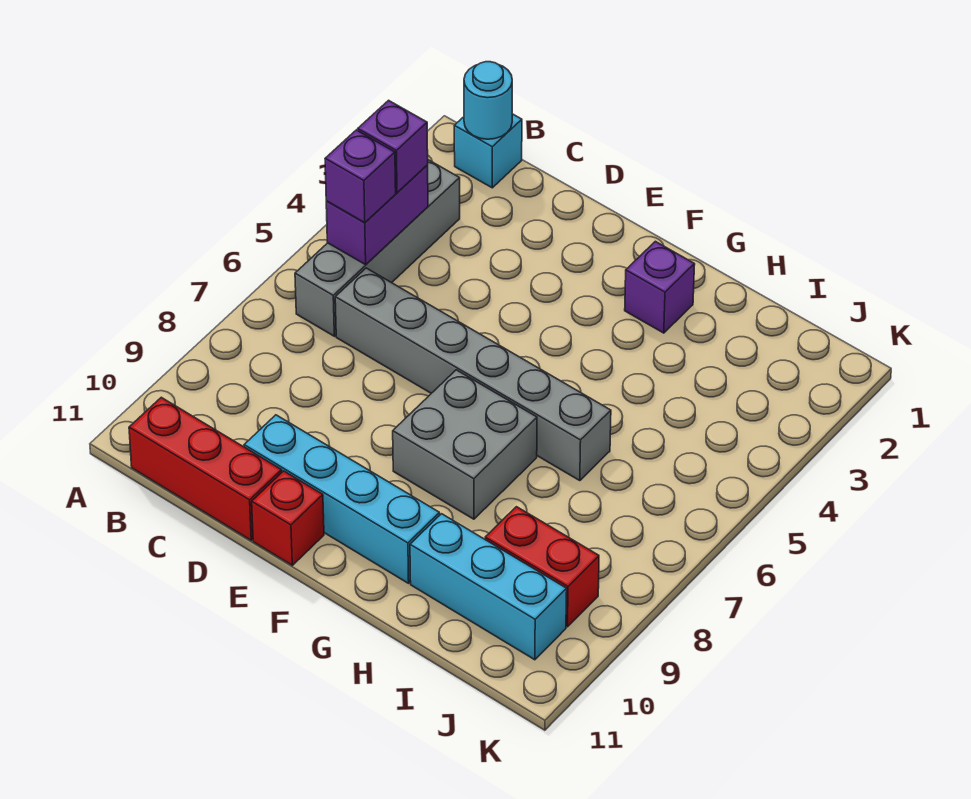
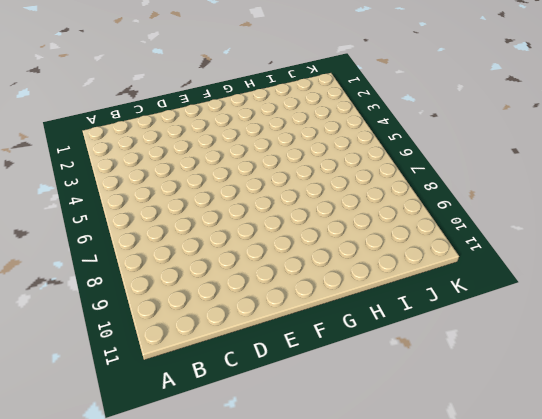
none -> cyan 1x1 brick [454,114,522,188]
none -> grey 1x4 brick [295,160,460,336]
none -> red 1x3 brick [129,397,282,540]

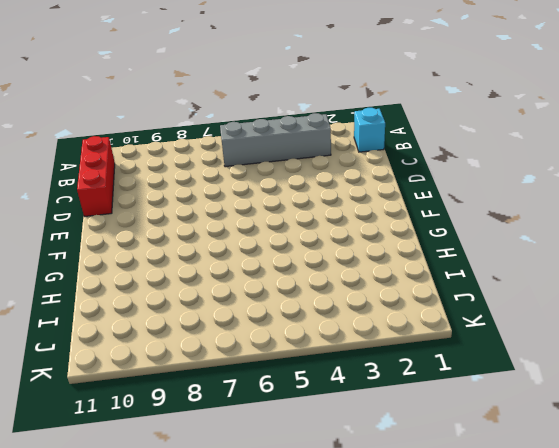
none -> grey 1x6 brick [335,268,611,481]
none -> cyan 1x4 brick [244,415,440,583]
none -> red 1x1 brick [252,471,324,565]

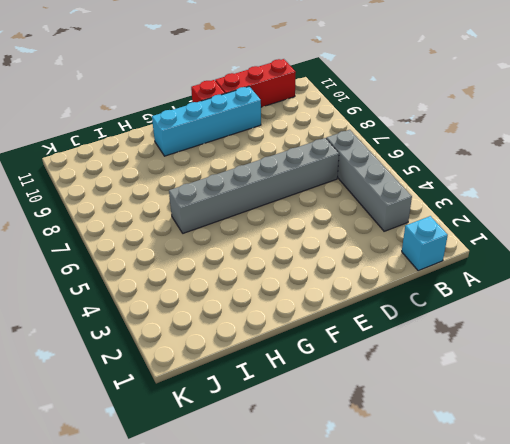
none -> grey 2x2 brick [393,370,537,519]
none -> purple 1x1 brick [625,241,695,333]
none -> cyan 1x3 brick [410,514,567,660]

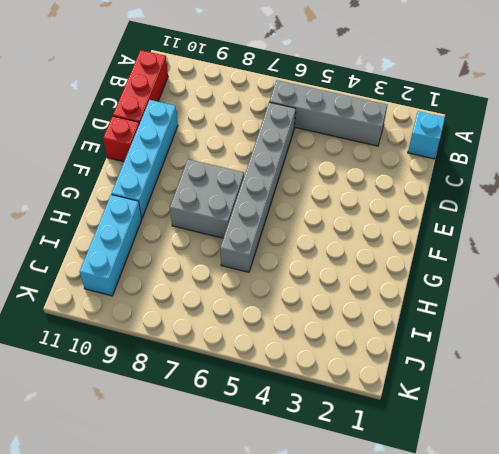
none -> purple 1x1 brick [625,241,695,333]
none -> red 1x2 brick [485,507,599,627]
none -> cyan 1x1 round brick [464,62,512,139]

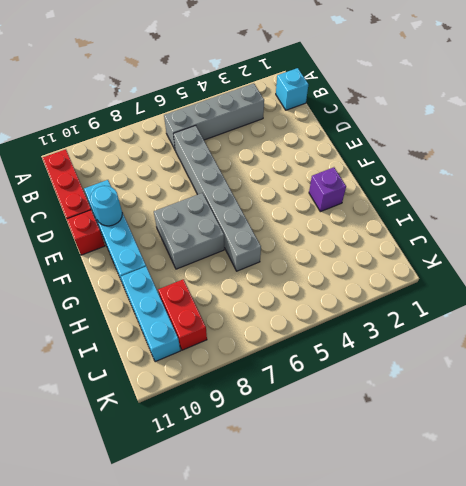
cyan 1x1 round brick [90,186,122,226] -> cyan 1x1 round brick moved to [464,62,512,139]
none -> purple 1x2 brick [326,165,428,265]
none -> purple 1x1 brick [358,100,428,193]
none -> purple 1x1 brick [325,130,396,223]

